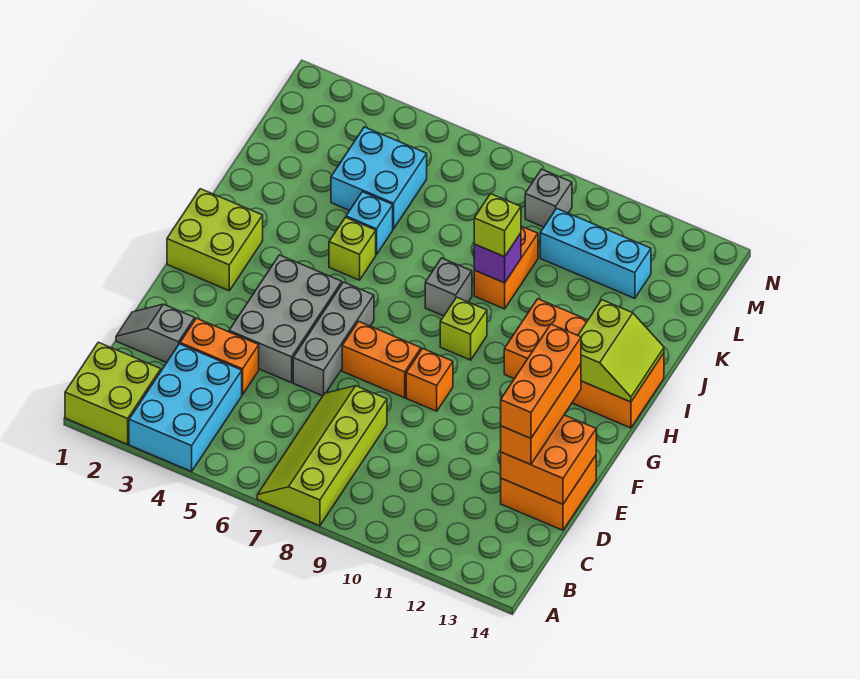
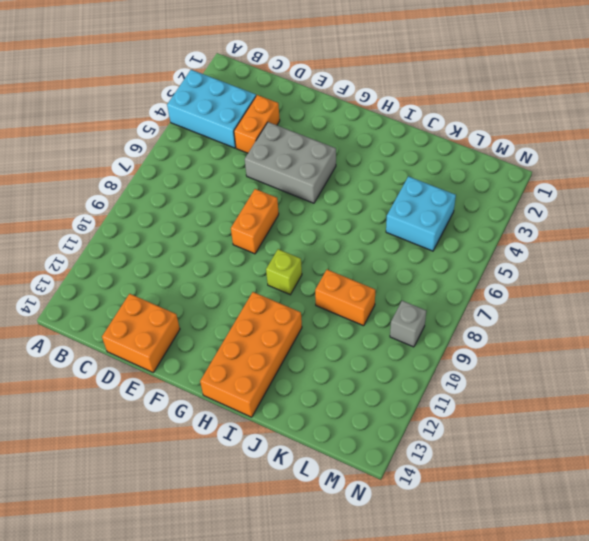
none -> lime 2x2 brick [65,342,161,444]
none -> lime 2x4 slope [257,386,387,526]
none -> grey 1x2 slope [116,304,195,363]

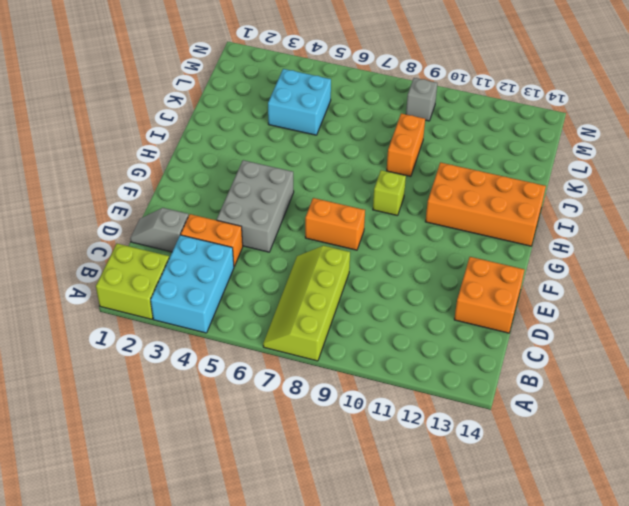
none -> grey 1x3 brick [293,282,374,396]
none -> orange 1x1 brick [406,348,453,411]
none -> lime 2x2 brick [167,189,263,291]

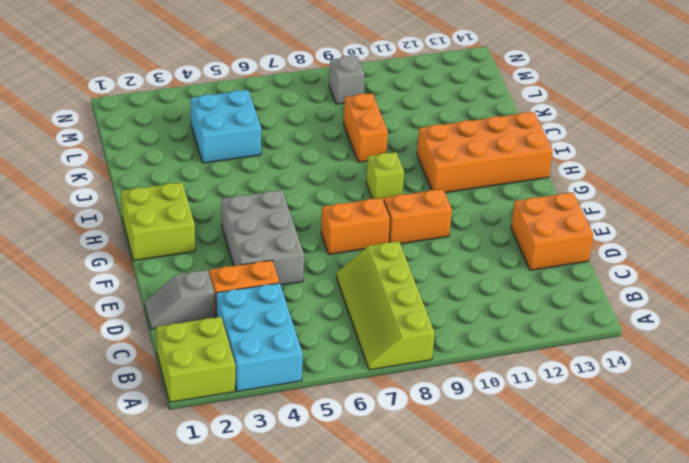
orange 1x2 brick [384,189,452,244] -> orange 1x1 brick [406,348,453,411]
none -> grey 1x3 brick [293,282,374,396]
none -> lime 1x1 brick [329,217,376,280]
none -> grey 1x1 brick [425,258,472,316]

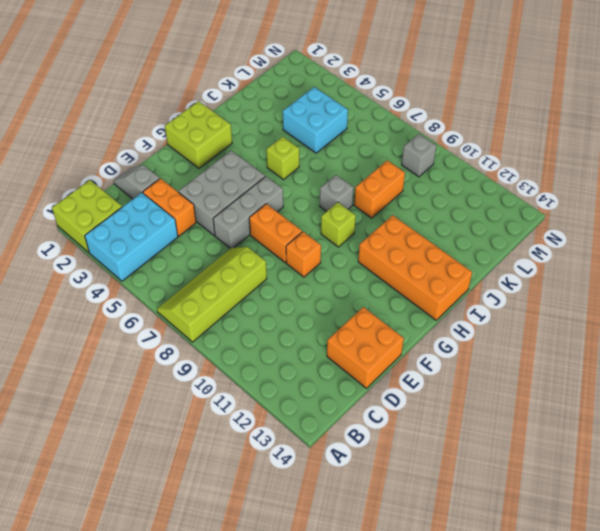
none -> cyan 1x1 brick [346,192,393,255]
none -> cyan 1x3 brick [540,208,651,298]
none -> orange 2x2 brick [501,415,596,504]

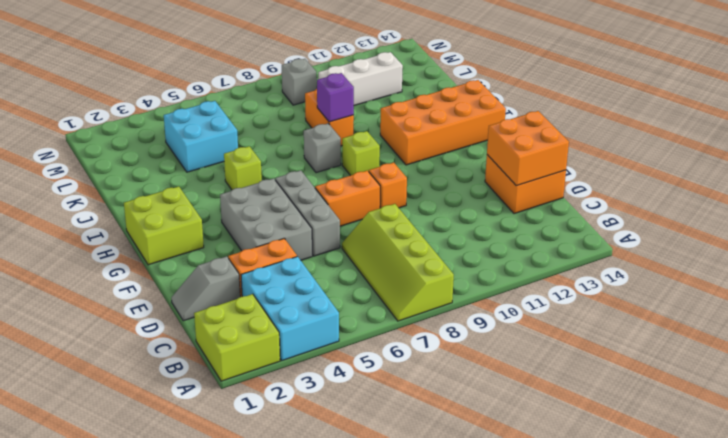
white 1x3 brick [318,52,403,105] -> cyan 1x3 brick [540,208,651,298]
none -> cyan 1x1 brick [346,192,393,255]
none -> lime 2x2 slope [578,300,664,402]
none -> orange 1x3 brick [501,364,581,465]

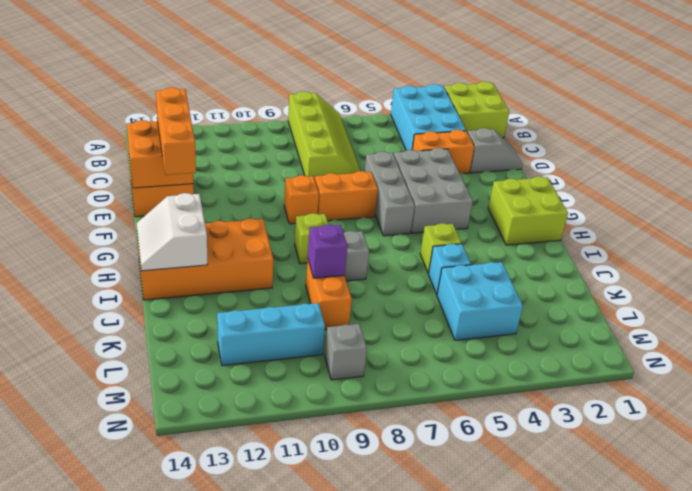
white 2x2 slope [137,193,207,271] -> lime 2x2 slope [578,300,664,402]
none -> lime 1x1 brick [474,194,521,257]
none -> orange 1x3 brick [501,324,581,438]

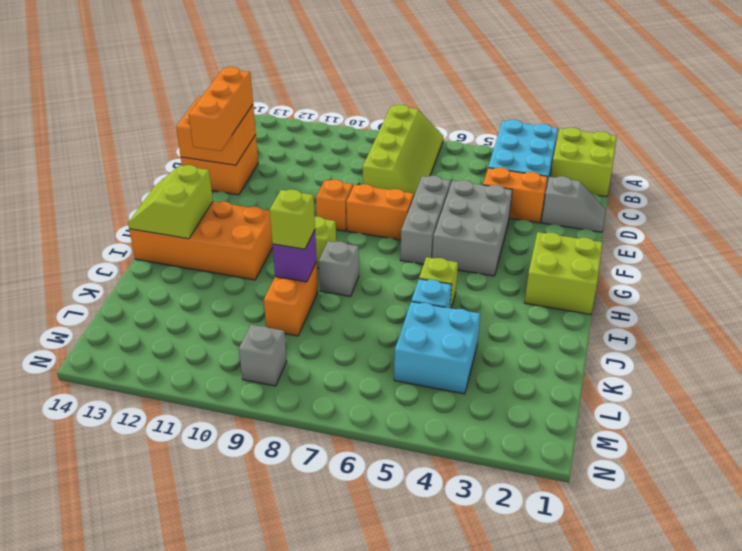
none -> cyan 1x3 brick [540,208,651,298]
none -> orange 1x3 brick [501,324,581,438]

